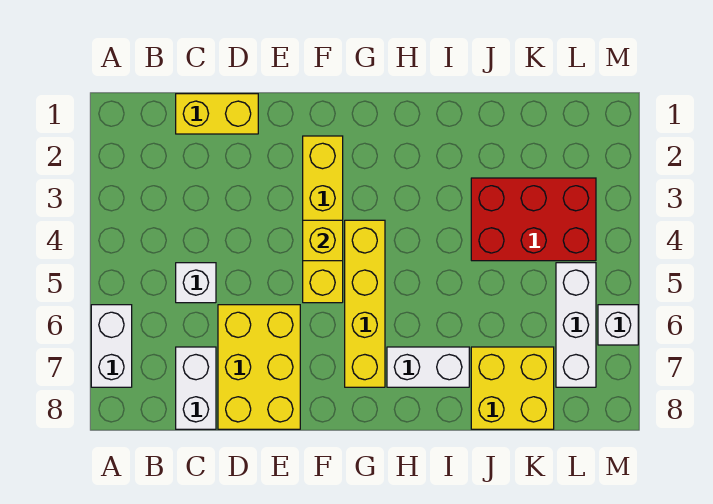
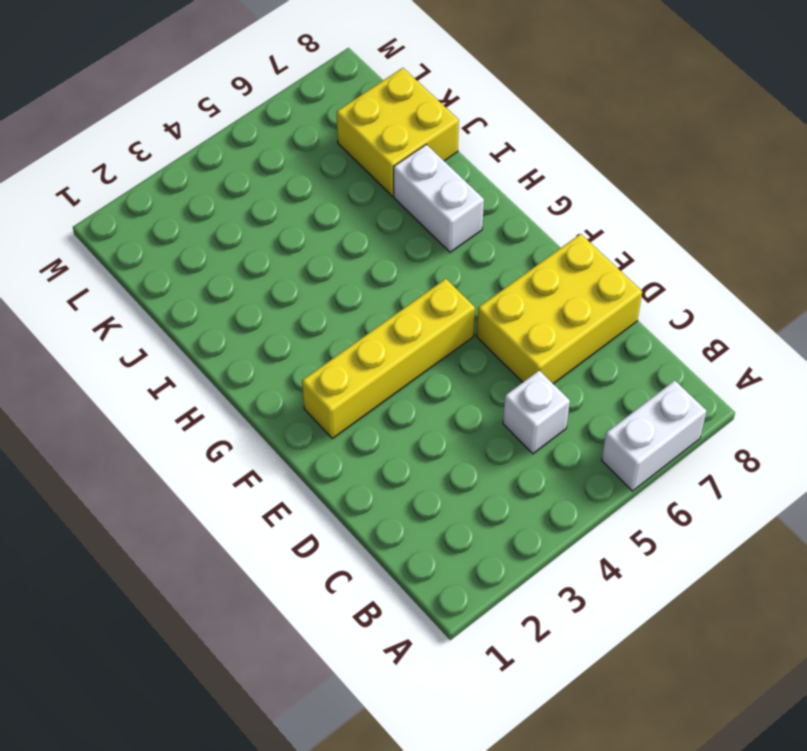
none -> yellow 1x2 brick [176,94,258,134]
none -> white 1x2 brick [176,347,216,429]
none -> yellow 1x4 brick [345,220,385,387]

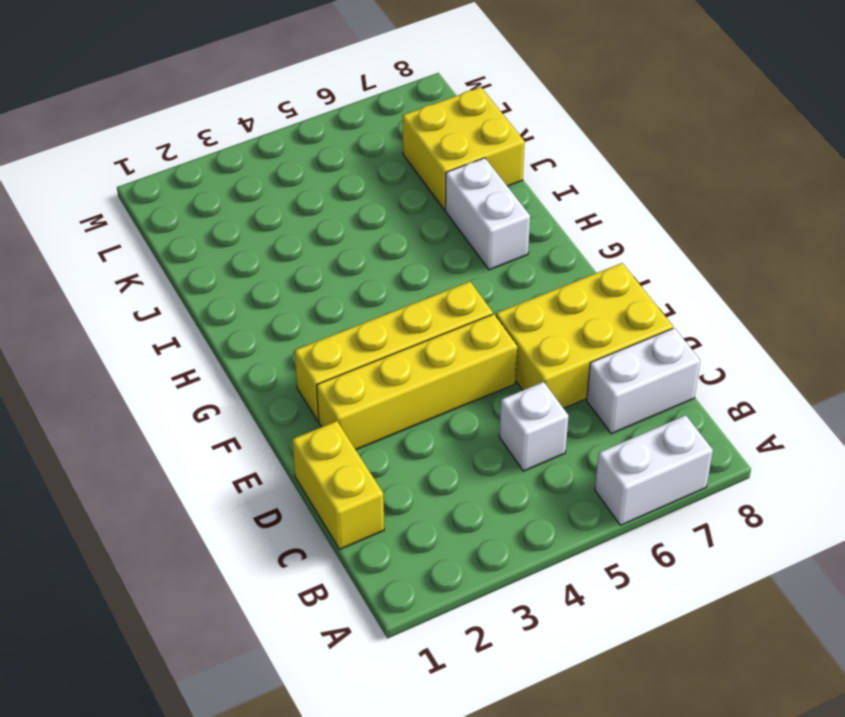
yellow 1x4 brick [317,314,517,450] -> yellow 1x4 brick moved to [345,220,385,387]
none -> red 2x3 brick [471,178,596,261]
none -> white 1x3 brick [556,263,596,387]
none -> white 1x1 brick [598,305,638,345]

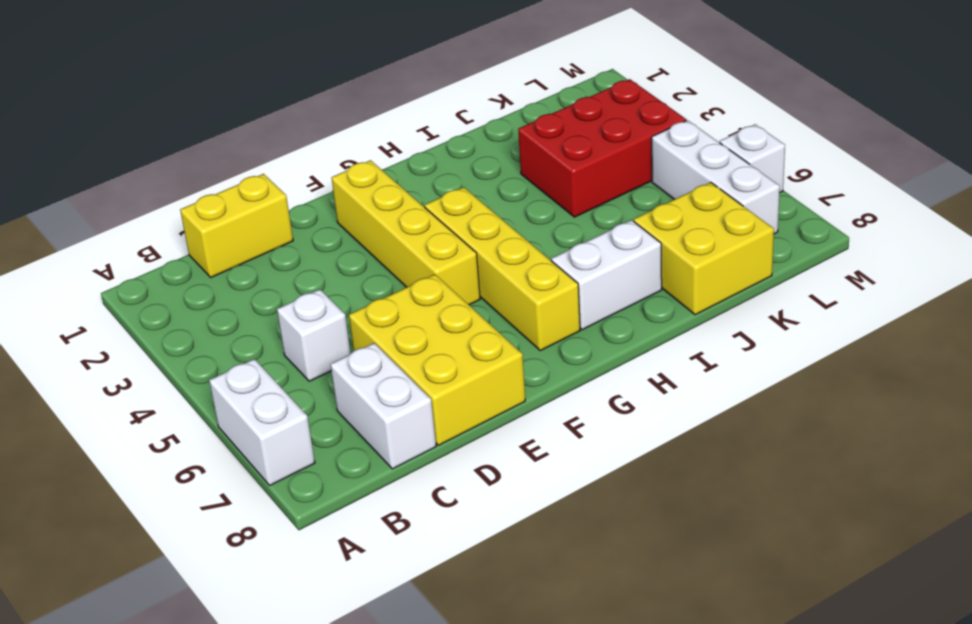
none -> yellow 1x1 brick [303,220,343,261]

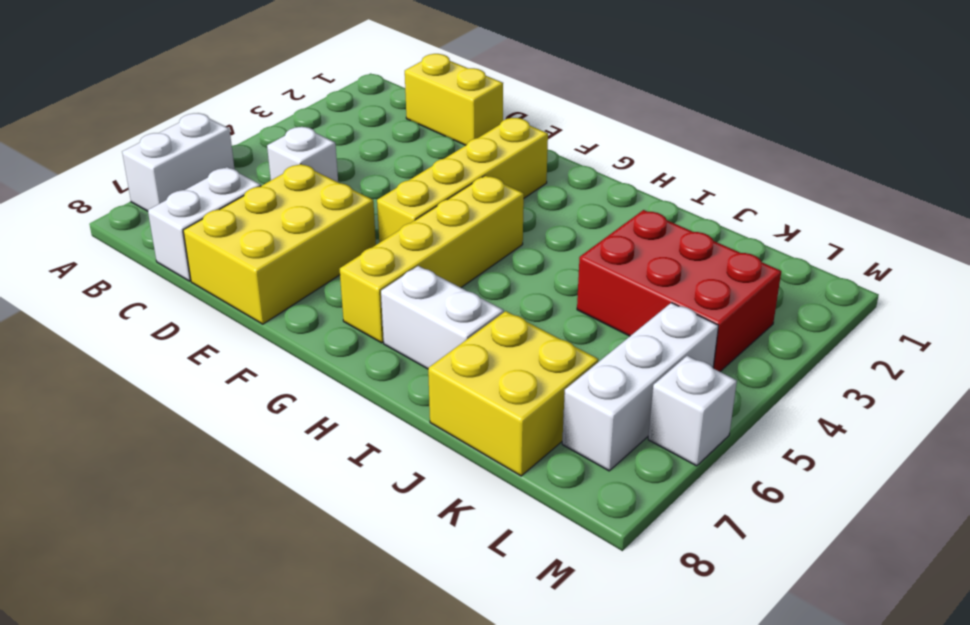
none -> yellow 1x1 brick [303,220,343,261]

